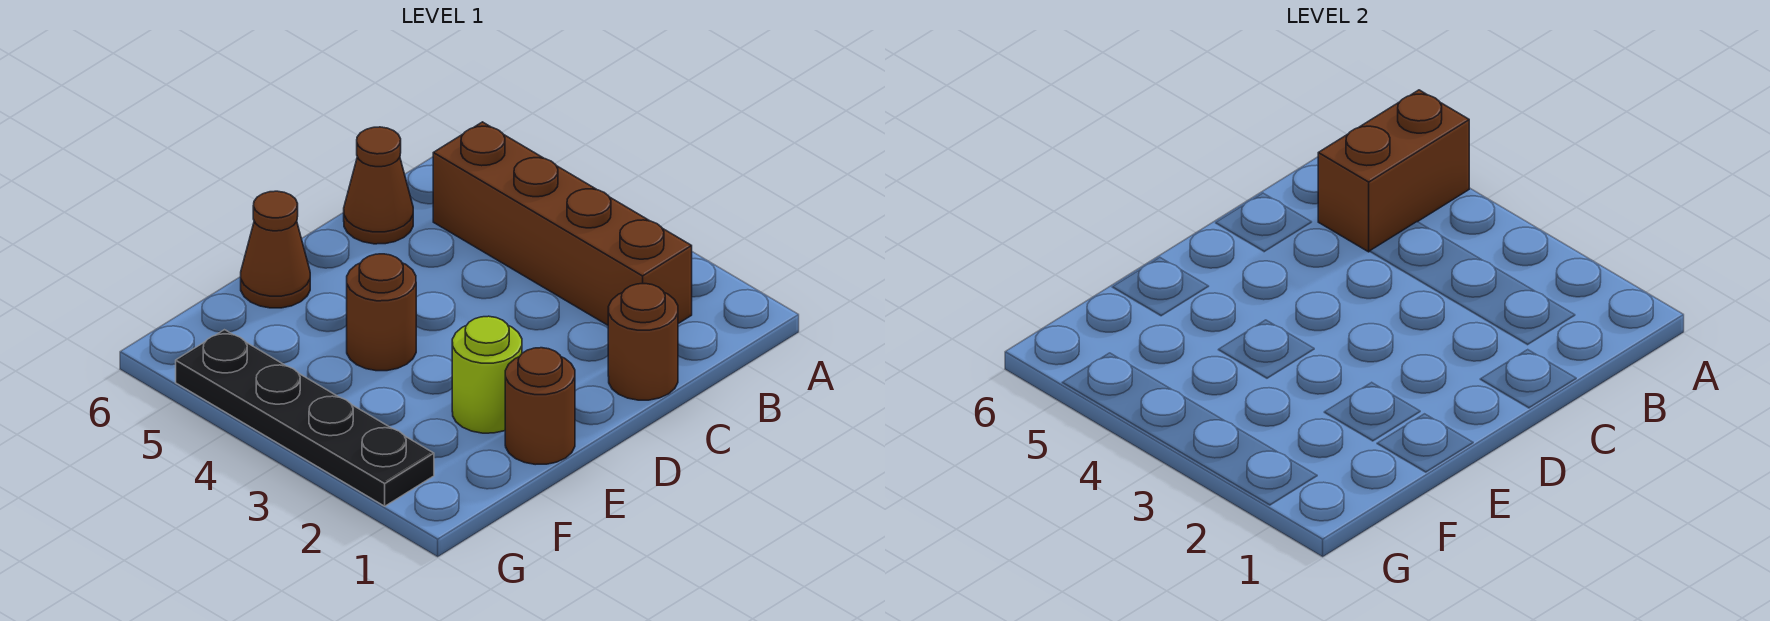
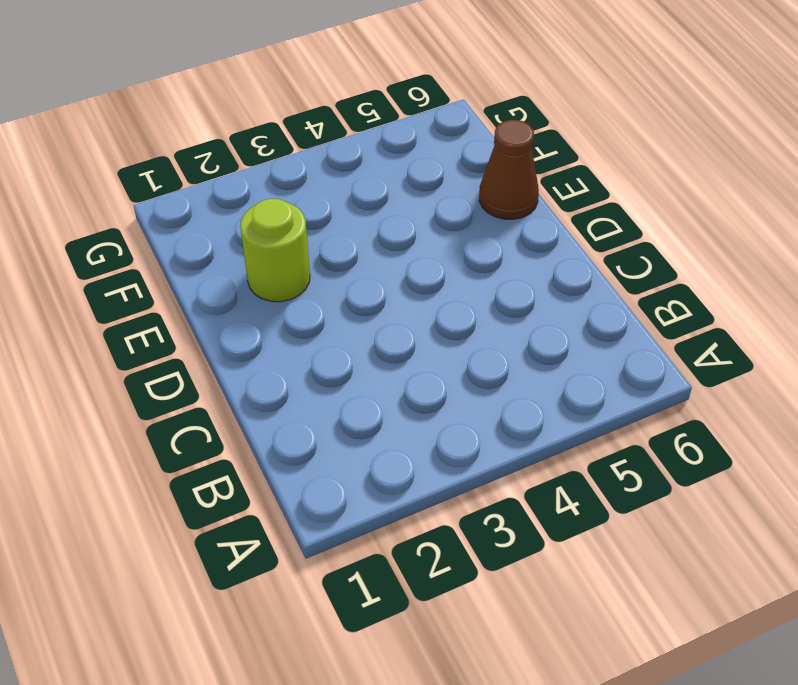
none -> brown 1x4 brick [433,122,692,325]
none -> brown 1x1 round brick [608,284,678,400]

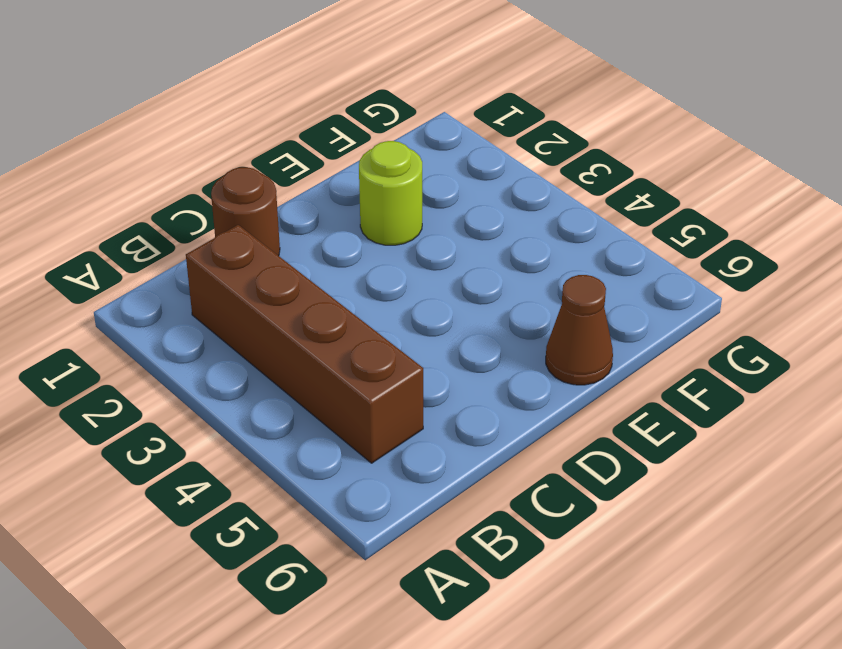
none -> brown 1x1 cone [344,127,413,244]
none -> brown 1x1 round brick [505,348,575,465]

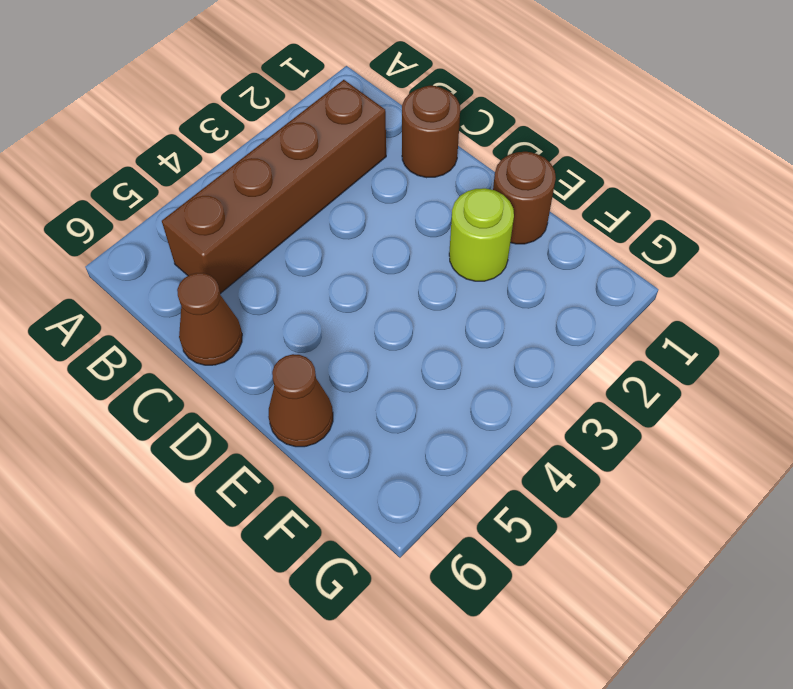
none -> brown 1x1 round brick [347,254,416,371]
none -> black 1x4 plate [176,330,434,506]

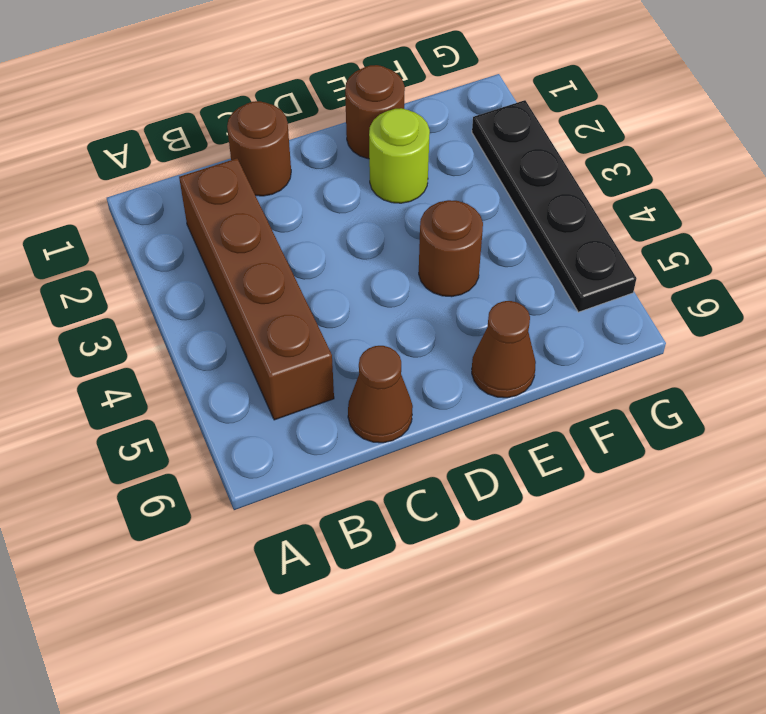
none -> brown 1x2 brick [1318,90,1469,252]

